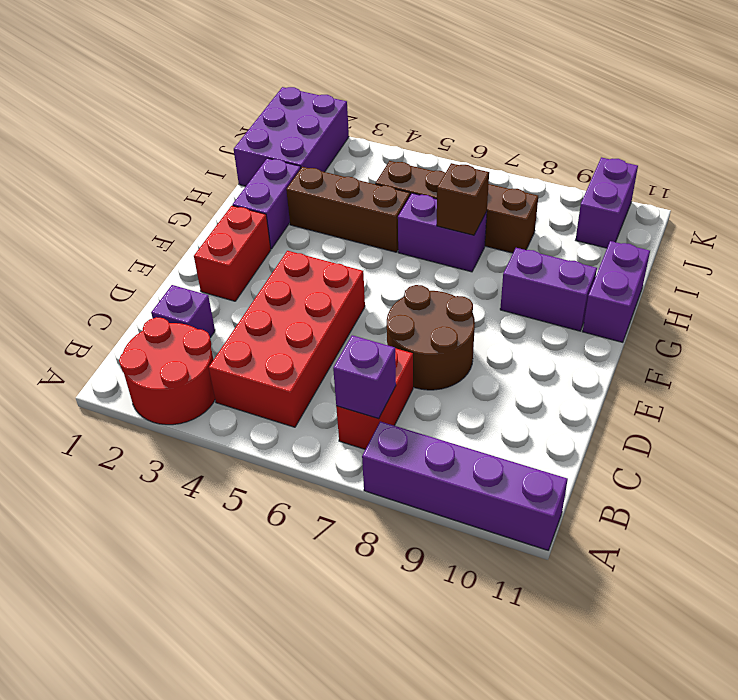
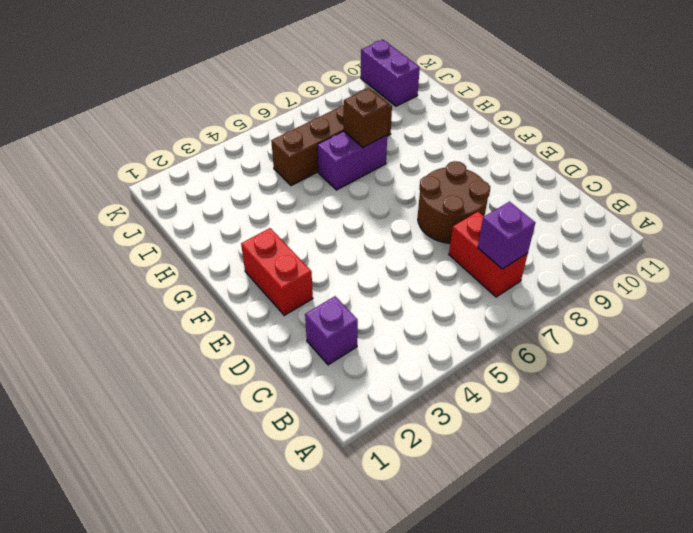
none -> red 2x2 round brick [119,317,215,425]
none -> purple 1x4 brick [362,422,568,550]
none -> red 2x4 brick [209,251,365,427]

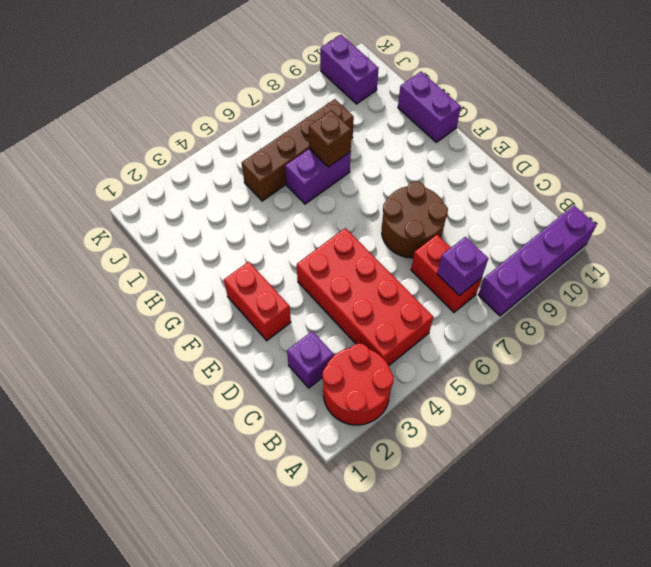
none -> purple 1x2 brick [233,158,301,249]
none -> purple 1x2 brick [500,248,597,331]
none -> brown 1x3 brick [286,167,410,252]

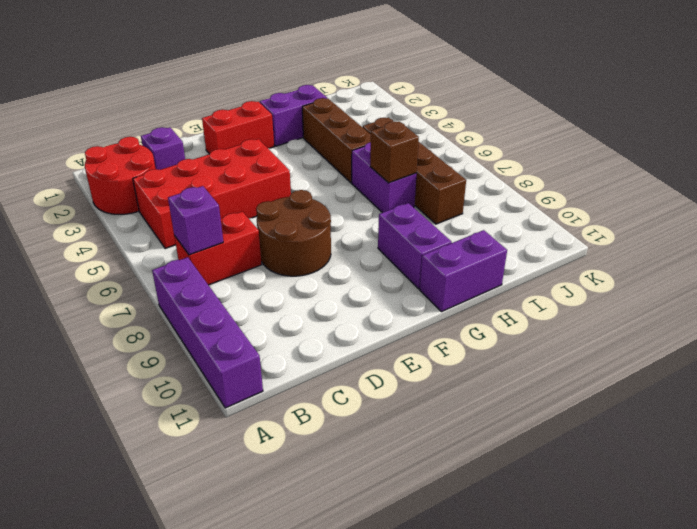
none -> purple 2x3 brick [234,87,349,186]
none -> purple 1x2 brick [576,157,638,248]

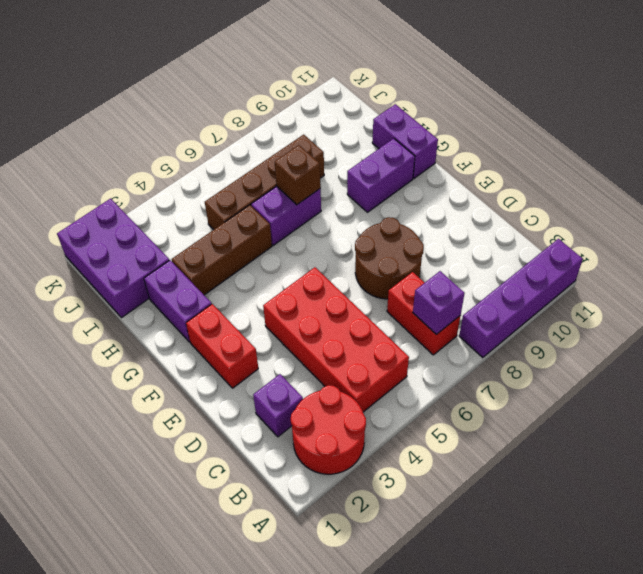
none -> purple 1x2 brick [576,157,638,248]

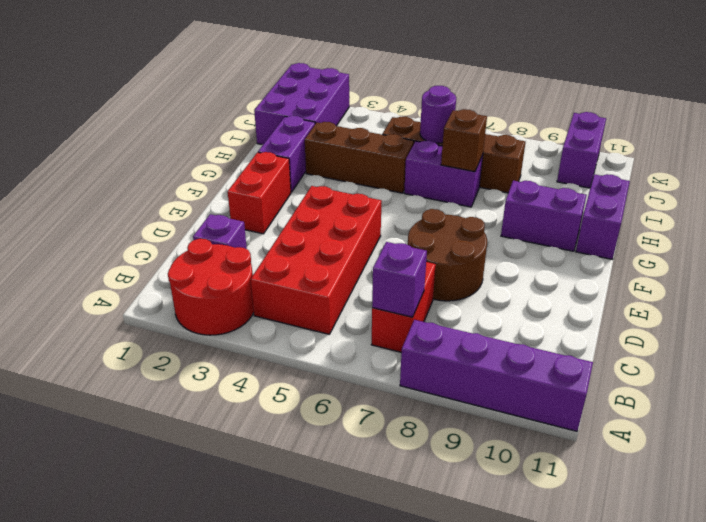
purple 1x1 round brick [420,86,456,143] -> none

